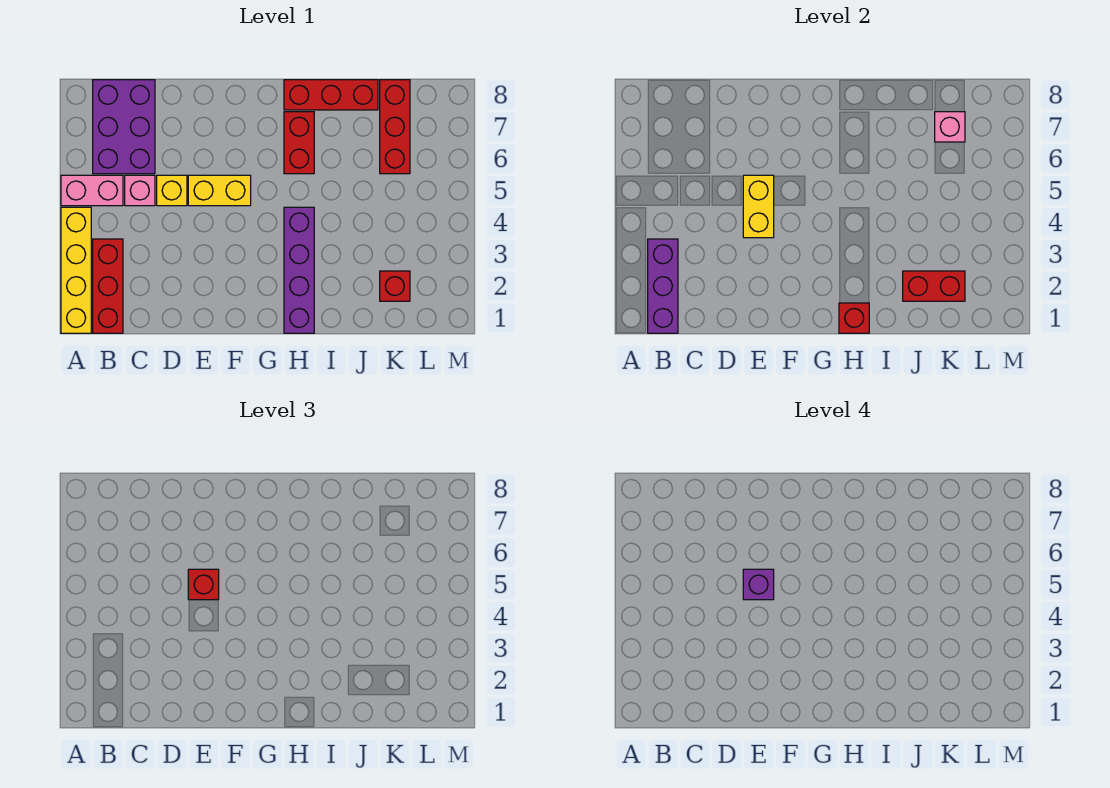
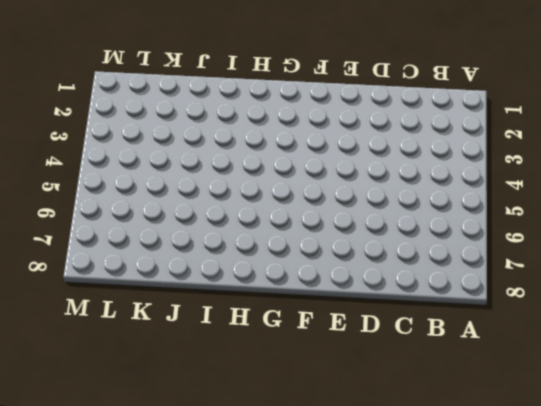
none -> yellow 1x4 brick [61,207,91,333]
none -> pink 1x2 brick [61,175,123,206]
none -> red 1x3 brick [93,239,123,333]

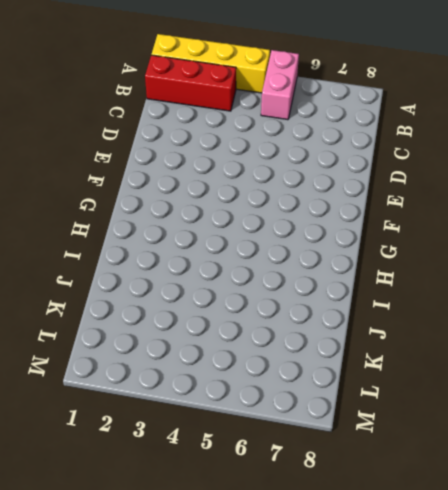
none -> purple 2x3 brick [93,80,155,174]
none -> pink 1x1 brick [125,175,155,206]
none -> yellow 1x1 brick [157,175,187,206]

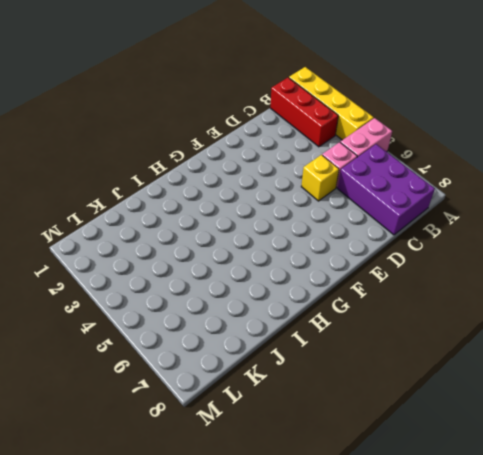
none -> yellow 1x2 brick [188,175,251,206]
none -> purple 1x4 brick [284,207,314,333]
none -> red 1x2 brick [284,112,314,174]

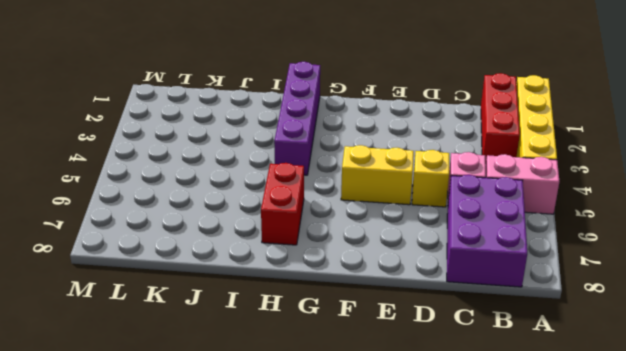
none -> red 1x3 brick [284,80,378,110]
none -> red 1x1 brick [380,271,410,301]
none -> red 1x3 brick [380,80,410,174]

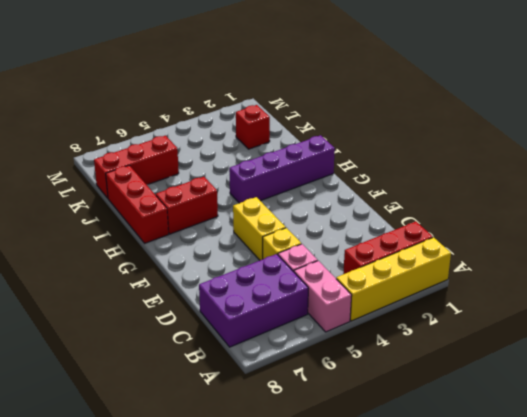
none -> purple 1x3 brick [648,239,678,333]
none -> yellow 1x2 brick [743,175,774,238]
none -> red 1x1 brick [839,303,869,333]

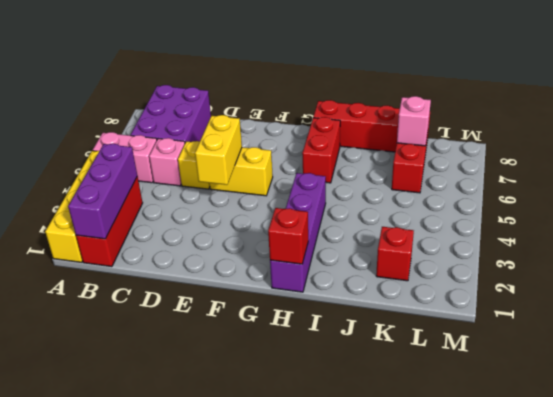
none -> red 1x2 brick [903,271,965,301]
none -> red 1x1 brick [188,569,219,600]
none -> purple 1x1 brick [743,569,774,600]

